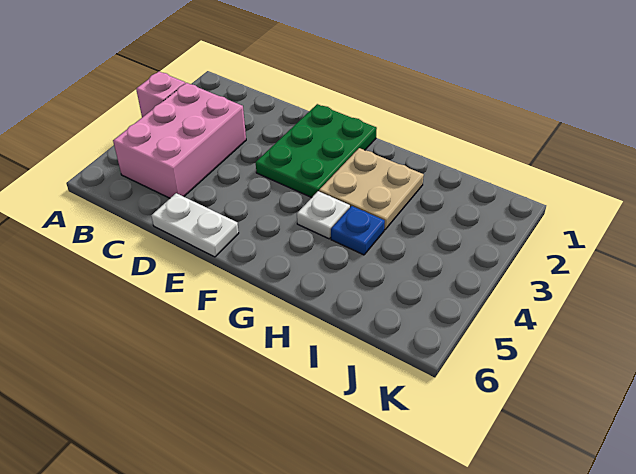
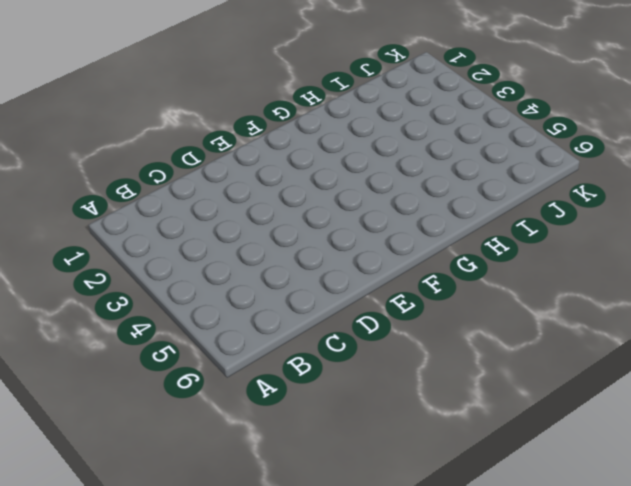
none -> pink 1x1 brick [136,72,185,117]
none -> pink 2x3 brick [113,83,246,198]

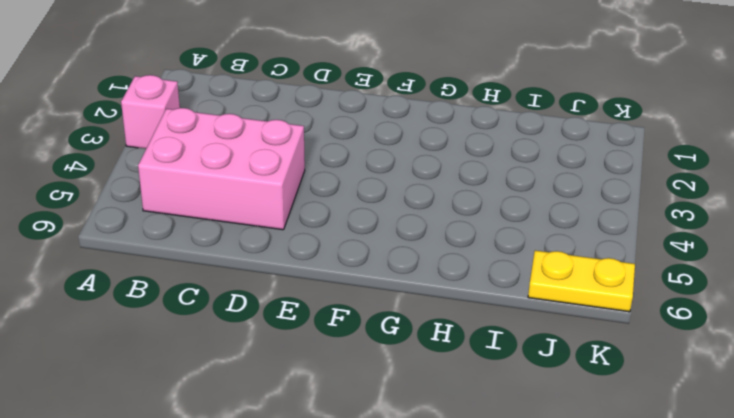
pink 2x3 brick [138,108,305,230] -> pink 2x3 brick turned to [113,83,246,198]
yellow 1x2 plate [528,250,635,312] -> none
none -> white 1x2 plate [151,193,239,257]
none -> green 2x3 plate [256,104,377,198]

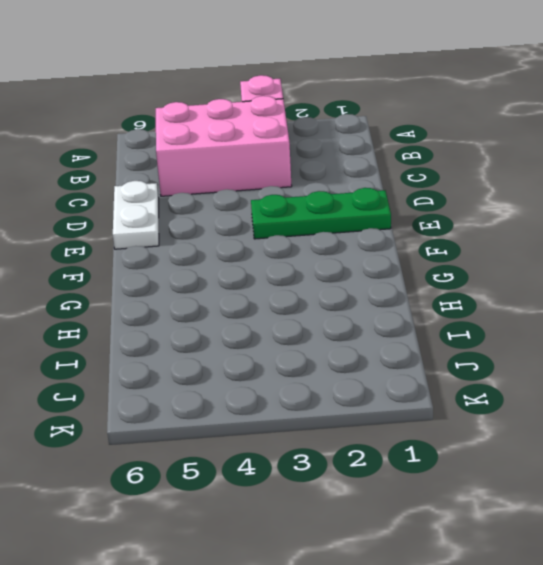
green 1x3 plate [251,188,391,239] -> green 2x3 plate [256,104,377,198]
none -> tan 2x2 plate [319,148,424,230]
none -> white 1x1 plate [297,191,350,239]

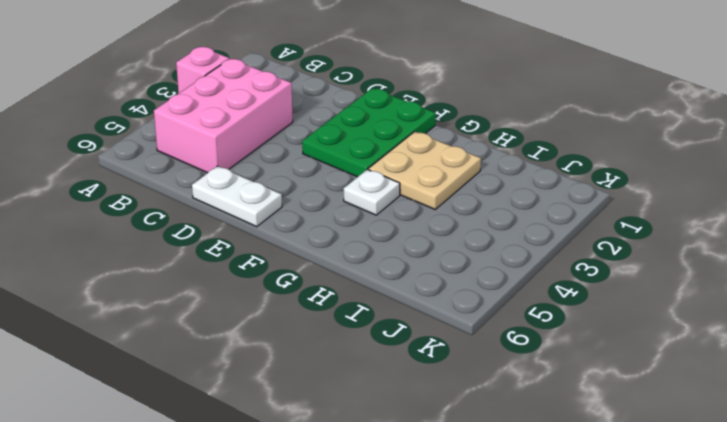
none -> blue 1x1 plate [331,206,385,255]

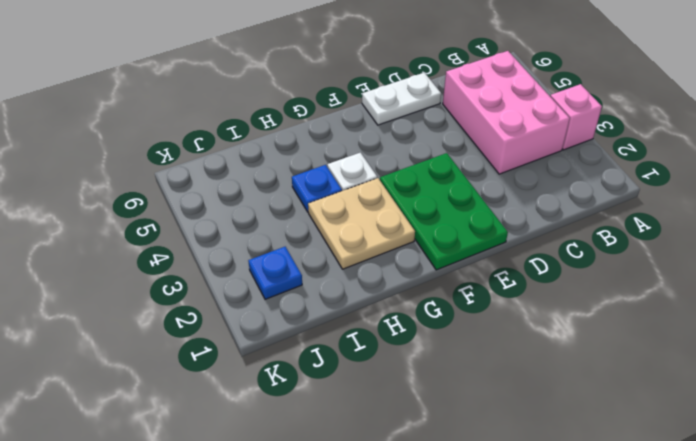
blue 1x1 plate [248,247,302,299] -> none

